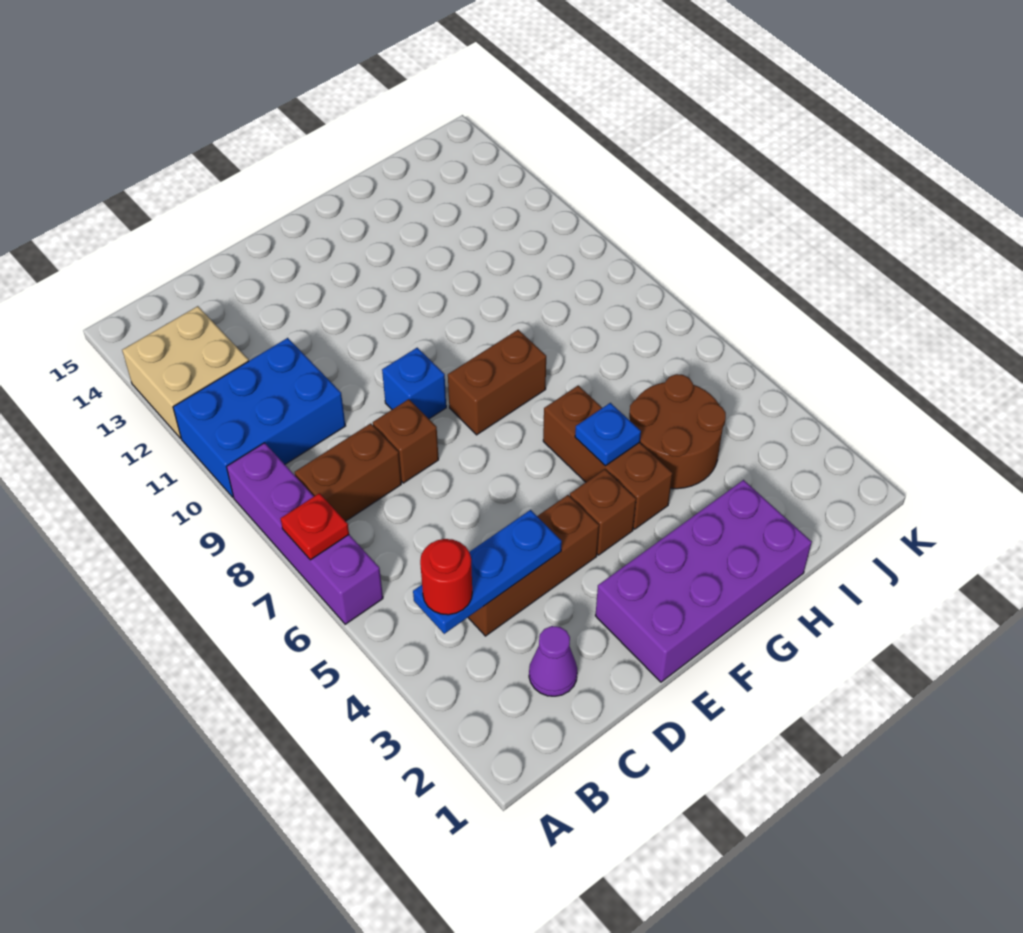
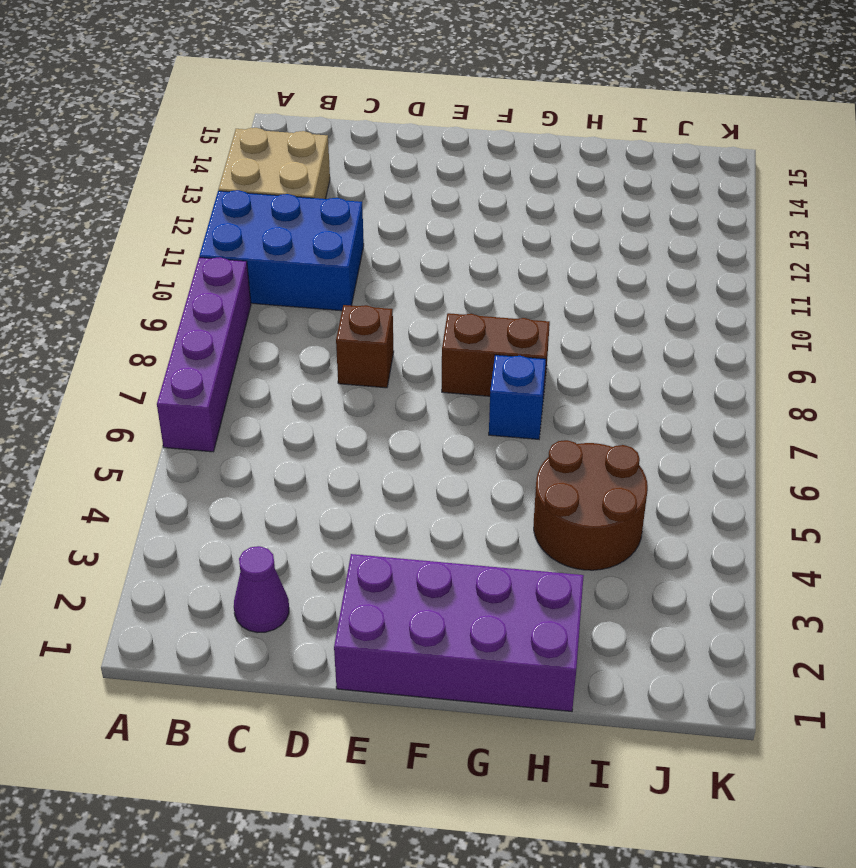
blue 1x1 brick [489,355,546,439] -> blue 1x1 brick moved to [382,348,446,419]
none -> brown 1x2 brick [295,423,401,521]
none -> brown 1x3 brick [468,495,599,636]
none -> brown 1x1 brick [570,469,636,555]

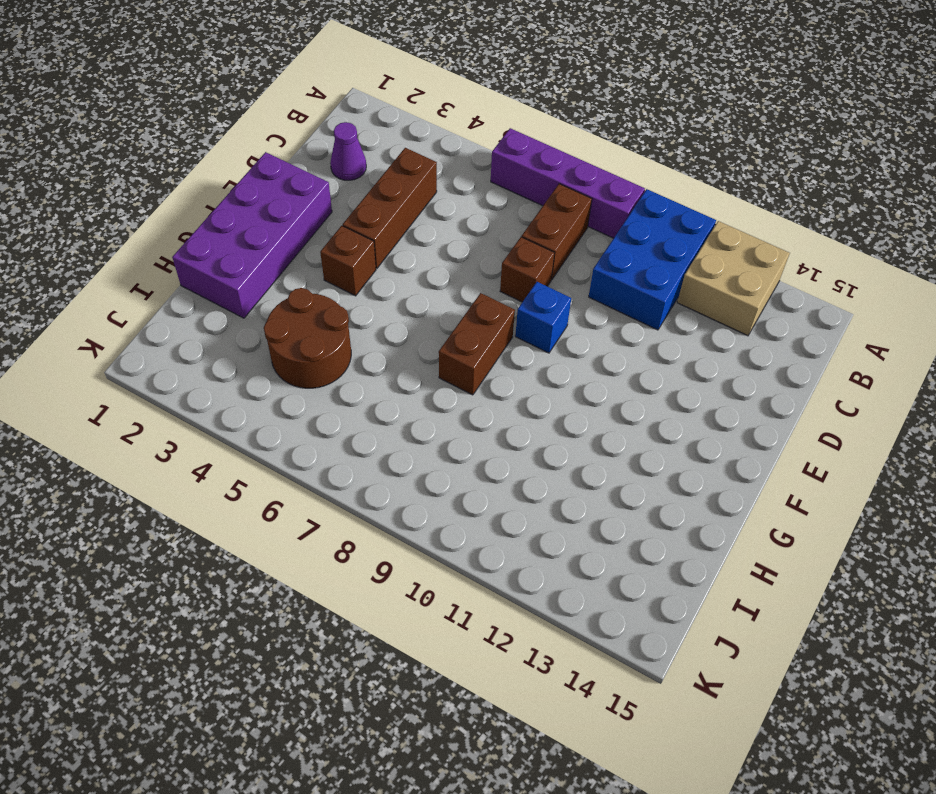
none -> brown 1x3 brick [543,386,673,529]
none -> red 1x1 plate [281,493,349,560]
none -> blue 1x3 plate [413,510,562,634]

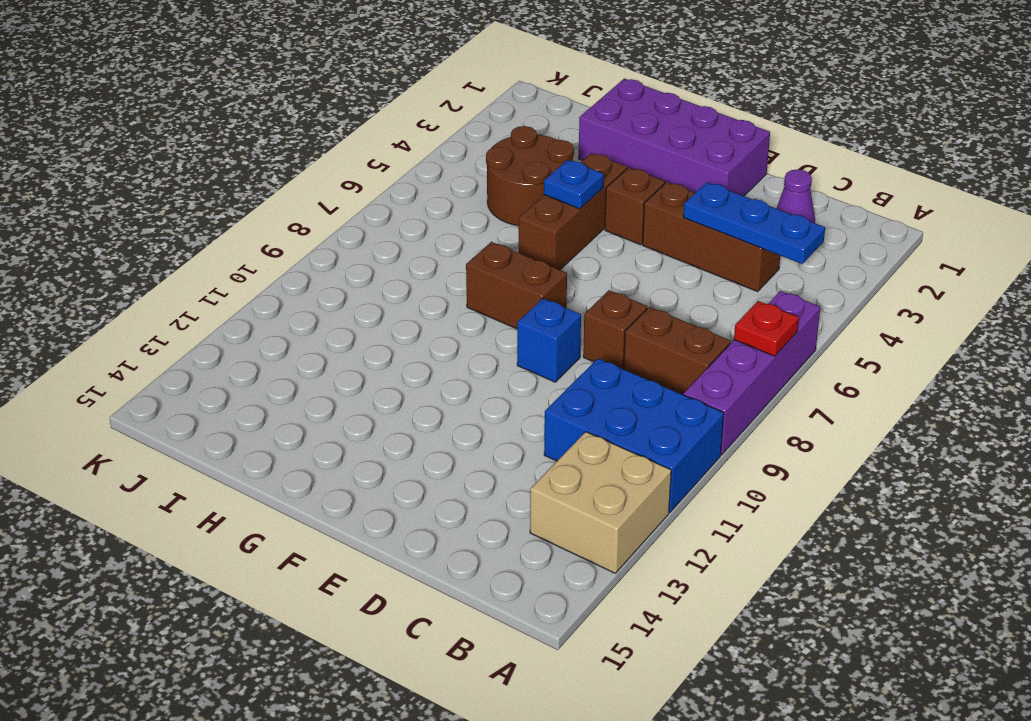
none -> red 1x1 round brick [420,539,472,615]

